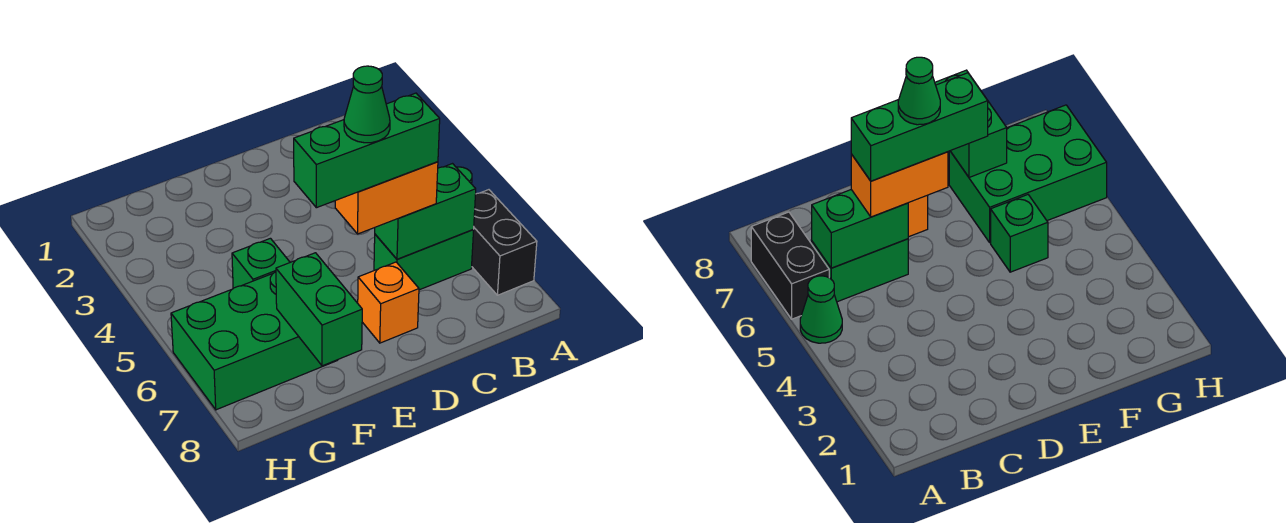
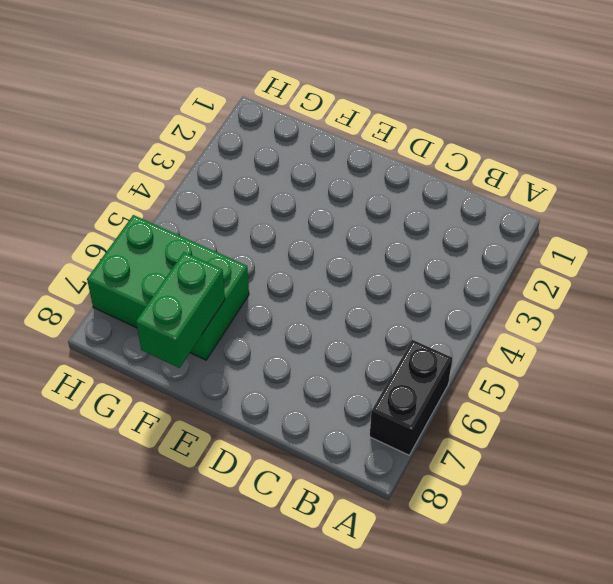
none -> green 1x1 cone [800,276,842,343]
none -> green 1x2 brick [374,230,474,290]

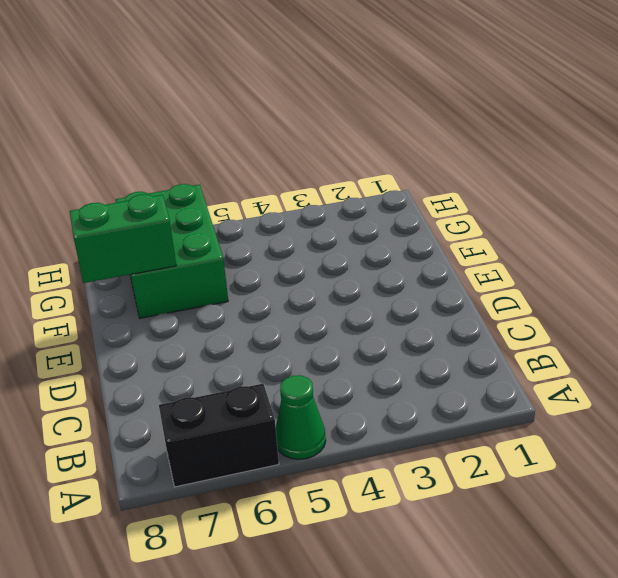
none -> green 1x2 brick [374,230,474,290]
none -> orange 1x1 brick [358,262,419,343]

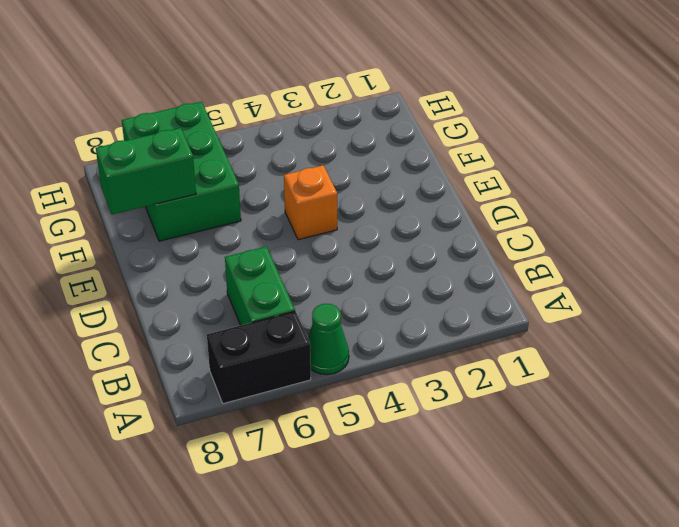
orange 1x1 brick [284,165,337,240] -> orange 1x1 brick moved to [358,262,419,343]
none -> green 1x1 brick [232,238,290,288]
none -> green 1x2 brick [375,164,476,259]

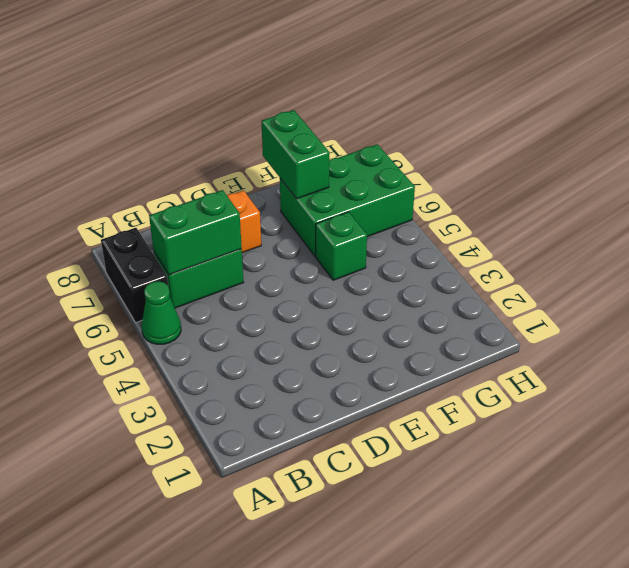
none -> orange 1x2 brick [335,162,438,234]
none -> green 1x3 brick [294,93,440,208]

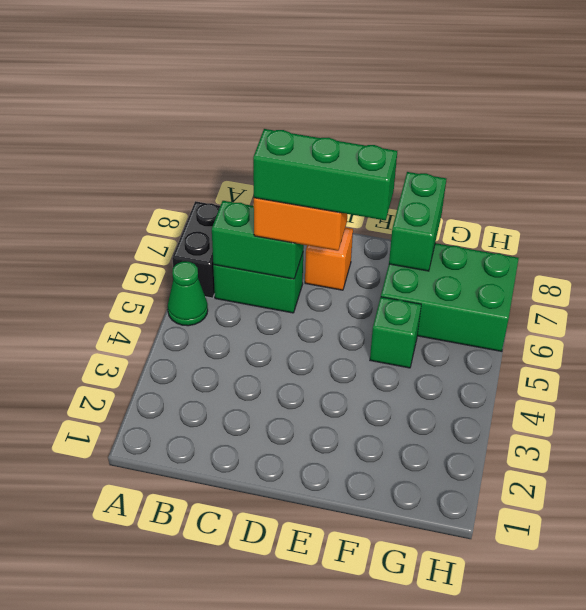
none -> green 1x1 cone [344,66,390,143]

